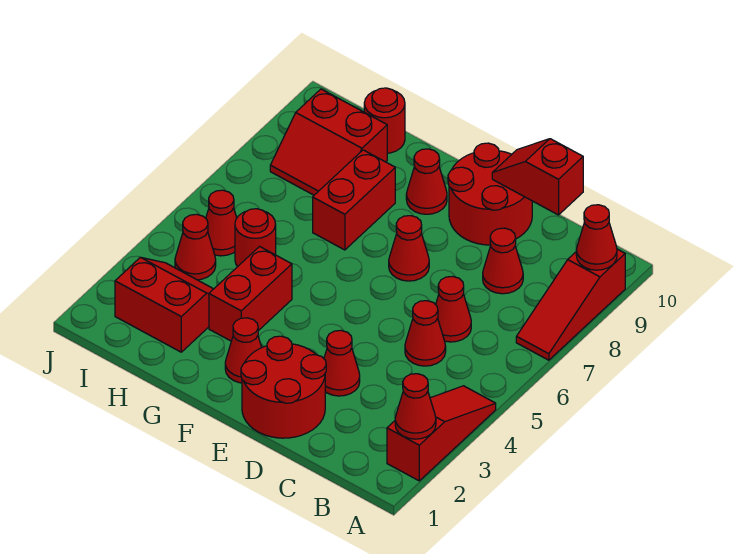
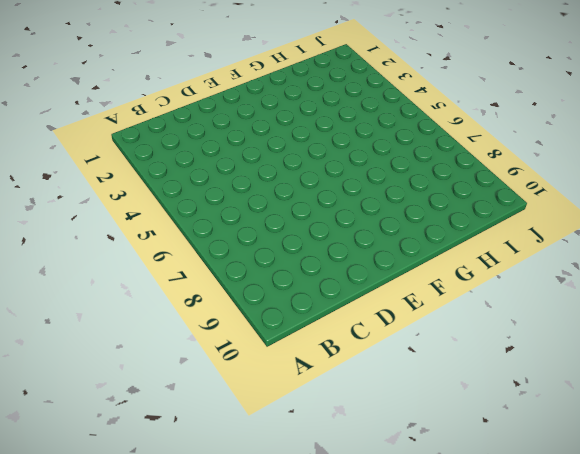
none -> red 1x3 slope [387,386,496,481]
none -> red 1x3 slope [516,249,625,360]
none -> red 1x1 cone [405,301,446,366]

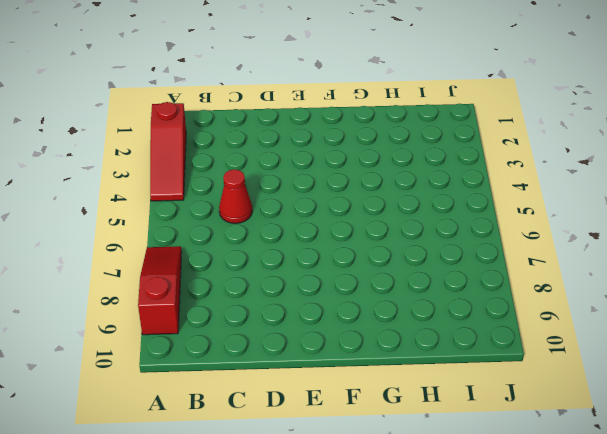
none -> red 1x1 cone [436,276,471,342]
none -> red 1x1 cone [483,228,523,294]
none -> red 2x2 round brick [241,336,326,438]

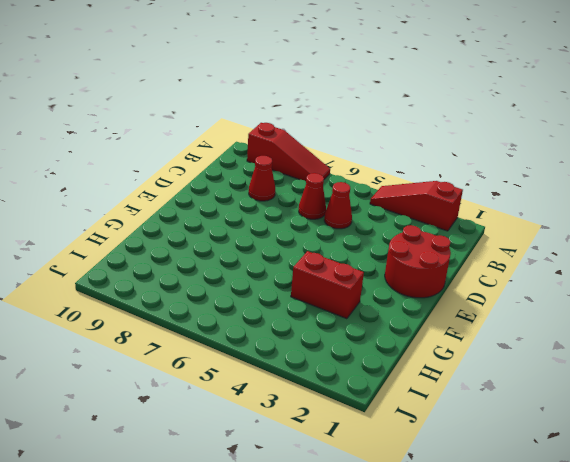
none -> red 1x1 cone [324,330,360,396]
none -> red 2x2 round brick [448,143,532,245]
none -> red 1x1 cone [389,216,429,281]

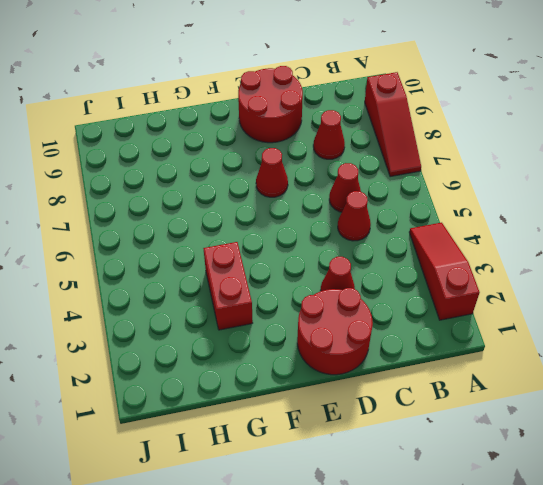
none -> red 1x1 cone [225,318,262,383]
none -> red 1x1 cone [406,149,447,214]
none -> red 1x2 brick [313,150,395,250]

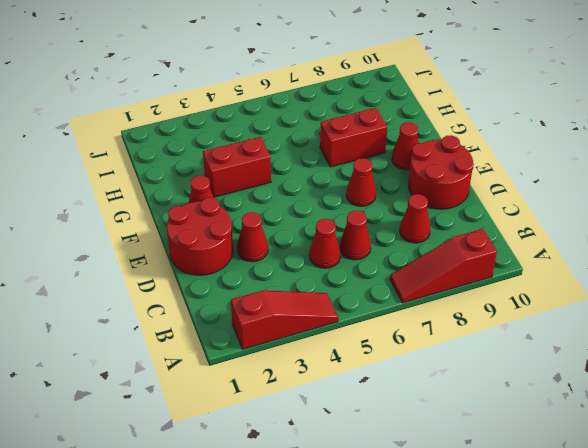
none -> red 2x2 slope [115,257,213,352]
none -> red 1x1 round brick [235,209,276,267]
none -> red 2x2 slope [270,89,387,195]

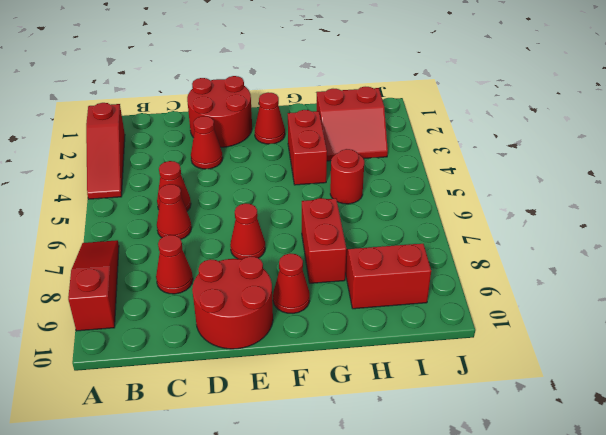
none -> red 1x1 round brick [364,88,405,153]
none -> red 1x1 cone [175,214,216,280]
none -> red 1x1 cone [206,190,237,256]

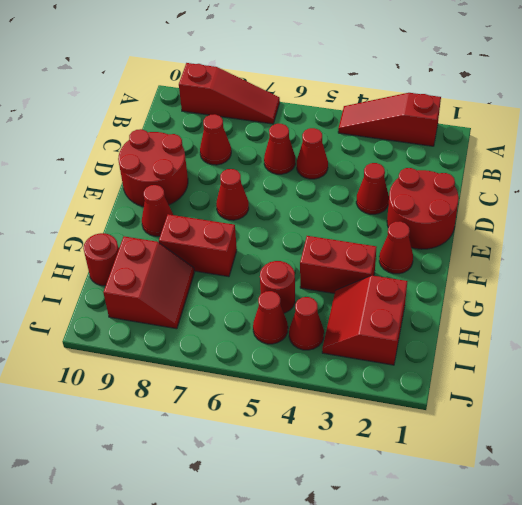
none -> red 1x1 cone [395,374,436,439]
none -> red 1x1 cone [576,205,617,270]
none -> red 1x2 slope [492,139,583,215]

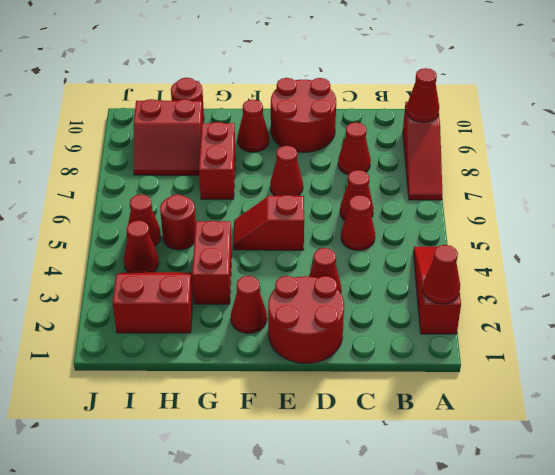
red 1x2 slope [233,195,304,250] -> red 1x2 slope moved to [492,139,583,215]

